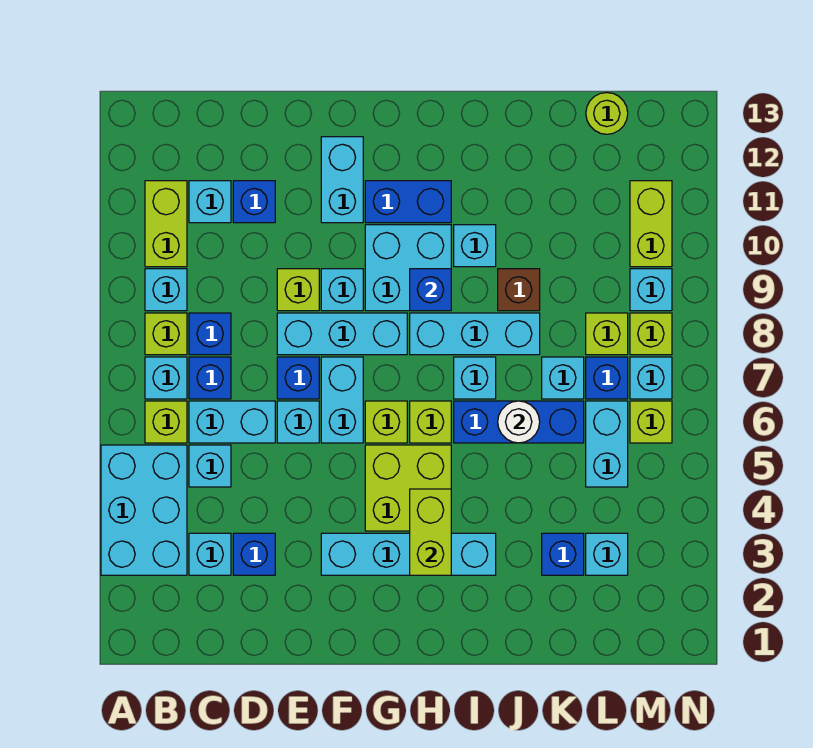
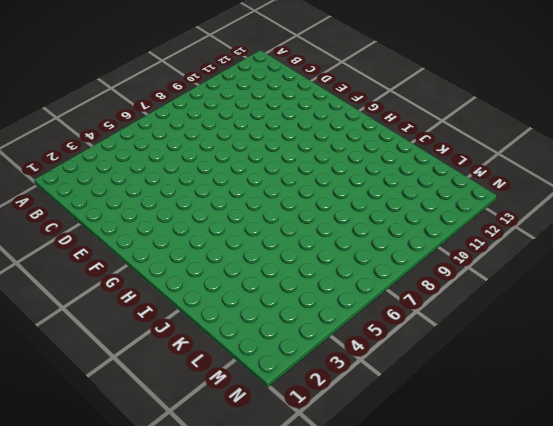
none -> cyan 2x3 brick [101,445,187,575]
none -> lime 1x1 brick [145,401,187,443]
none -> cyan 1x1 brick [145,357,187,399]
none -> lime 1x1 brick [145,313,187,355]

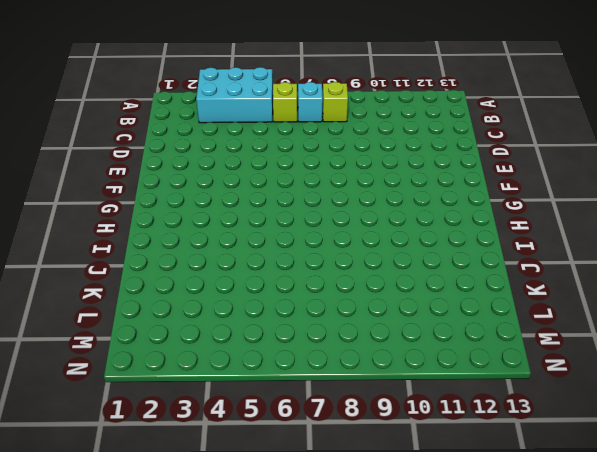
none -> cyan 1x1 brick [145,269,187,311]
none -> lime 1x2 brick [145,181,187,267]
none -> cyan 1x1 brick [189,533,231,575]
none -> cyan 1x1 brick [189,445,231,487]

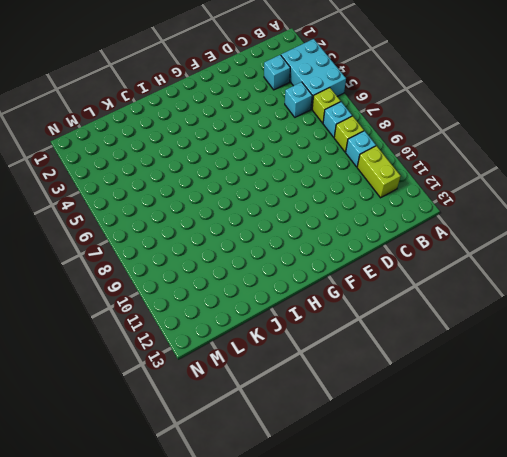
none -> cyan 1x2 brick [189,401,275,443]
none -> blue 1x1 brick [189,357,231,399]
none -> blue 1x1 brick [189,313,231,355]
none -> cyan 1x1 brick [189,181,231,223]

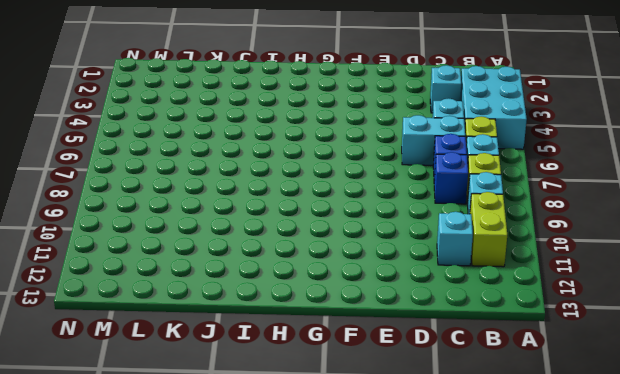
none -> blue 1x1 brick [233,533,275,575]
none -> blue 1x1 brick [233,181,275,223]
none -> cyan 1x1 brick [277,401,319,443]
none -> blue 1x1 brick [277,357,319,399]

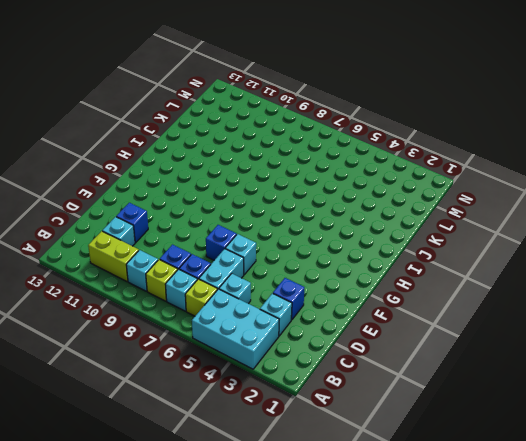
none -> cyan 1x3 brick [277,313,407,355]
none -> lime 1x1 brick [277,269,319,311]
none -> cyan 1x4 brick [321,533,496,575]
none -> cyan 1x2 brick [321,357,363,443]

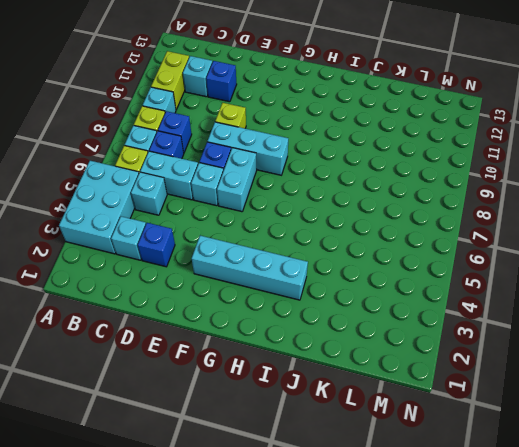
none -> cyan 1x1 brick [321,269,363,311]
none -> cyan 1x2 brick [321,137,363,223]
none -> lime 2x2 brick [365,445,451,531]
none -> lime 1x1 brick [365,401,407,443]

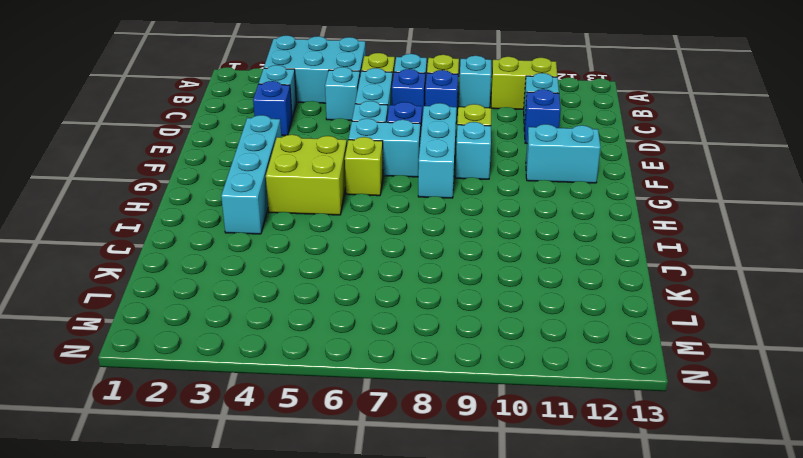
none -> cyan 2x2 brick [365,225,451,311]
none -> blue 1x2 brick [365,181,451,223]
none -> lime 1x1 brick [410,401,451,443]
none -> cyan 1x3 brick [410,313,540,355]

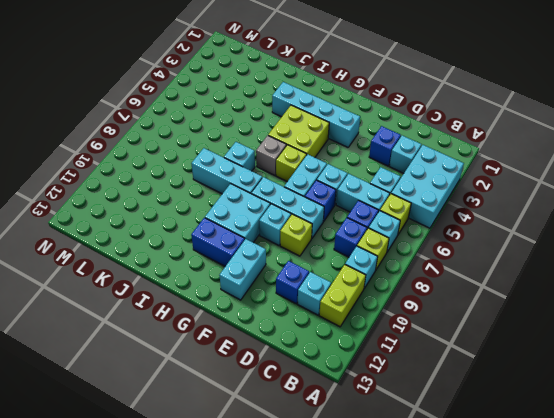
grey 1x1 brick [256,136,286,175] -> lime 1x1 brick [410,401,451,443]
none -> blue 1x3 brick [454,401,584,443]
none -> cyan 1x1 brick [454,225,496,267]
none -> brown 1x1 brick [498,269,540,311]
none -> blue 1x1 brick [542,533,584,575]

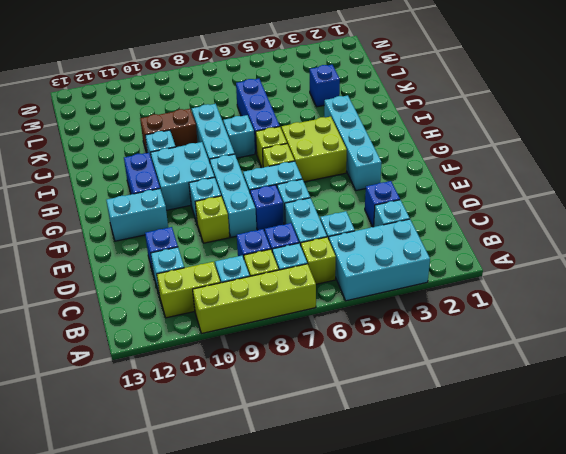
lime 1x4 brick [193,264,316,333] -> none
brown 1x2 brick [140,109,198,153] -> brown 1x1 brick [498,269,540,311]
none -> cyan 1x1 brick [542,357,584,399]
none -> cyan 1x1 brick [586,533,628,575]
none -> cyan 1x2 brick [586,401,628,487]
none -> blue 1x1 brick [586,357,628,399]

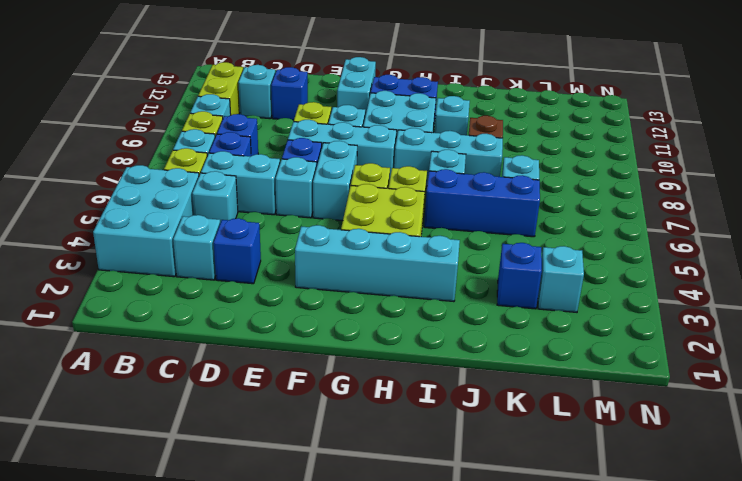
none -> cyan 1x2 brick [586,401,628,487]
none -> blue 1x1 brick [586,357,628,399]
none -> lime 1x1 brick [586,313,628,355]
none -> lime 1x1 round brick [586,93,628,134]

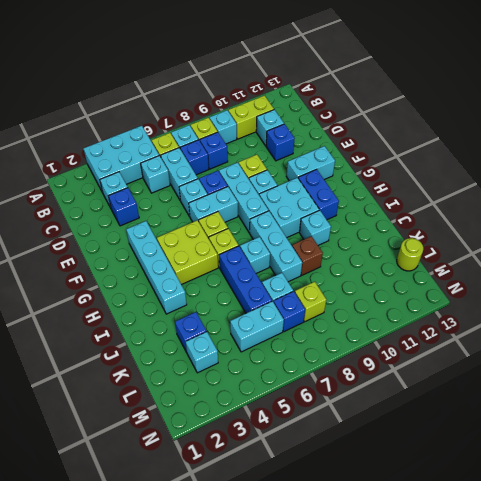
none -> lime 1x1 brick [630,401,672,443]
none -> cyan 1x1 brick [630,357,672,399]
none -> lime 1x1 brick [630,313,672,355]
none -> cyan 1x1 brick [630,269,672,311]

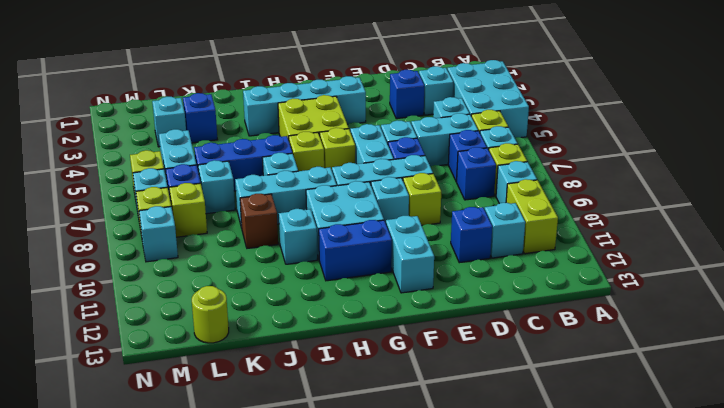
none -> lime 1x2 brick [630,181,672,267]
none -> lime 1x2 brick [410,489,451,575]
none -> blue 1x1 brick [410,269,451,311]
none -> white 1x1 round brick [498,401,540,443]

